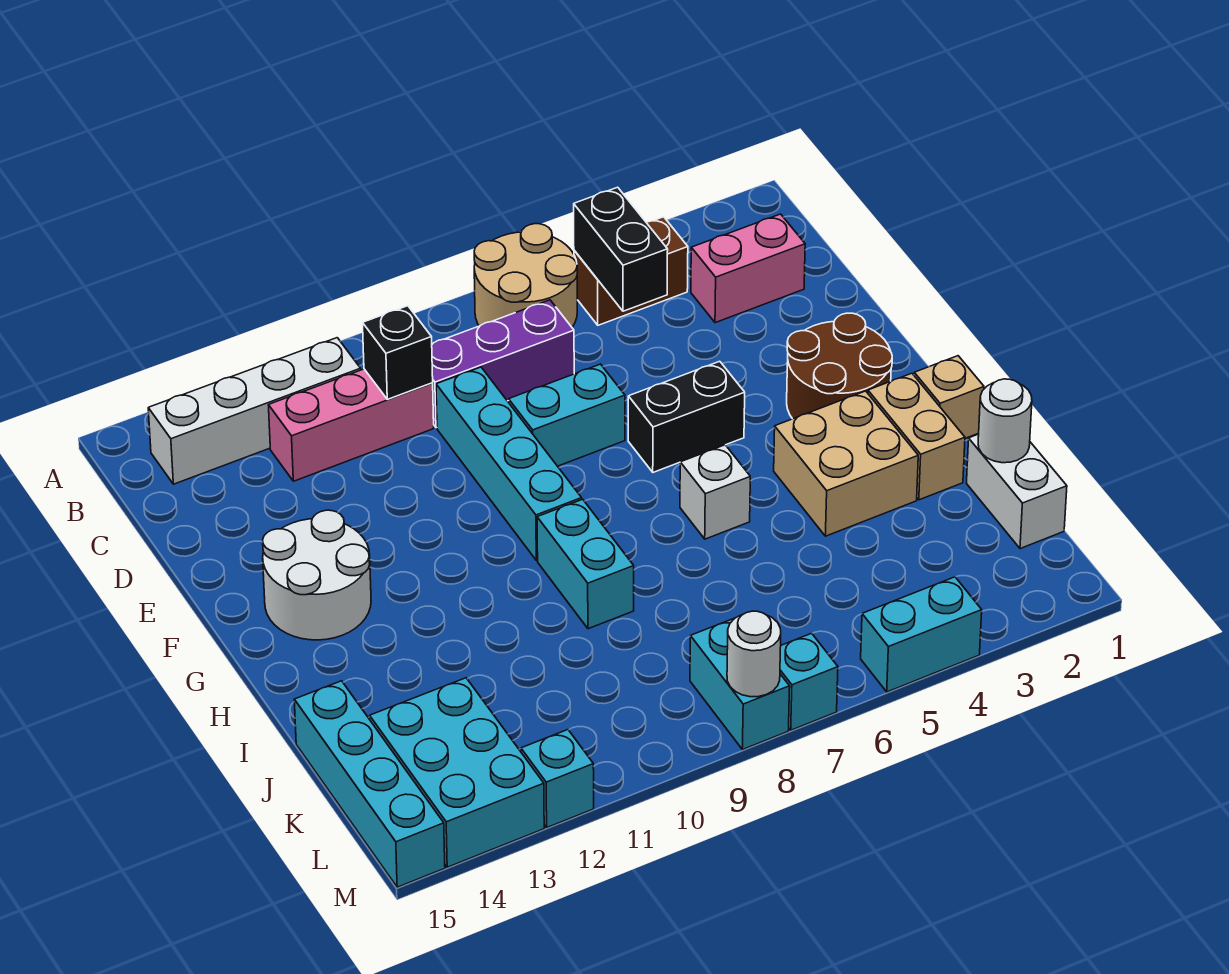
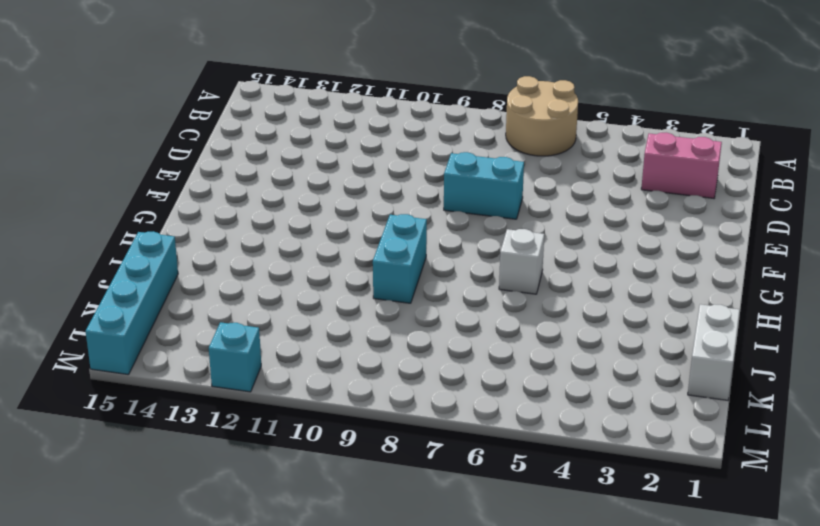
none -> brown 1x2 brick [574,217,688,325]
none -> white 1x4 brick [148,338,361,484]
none -> purple 1x3 brick [432,300,574,428]

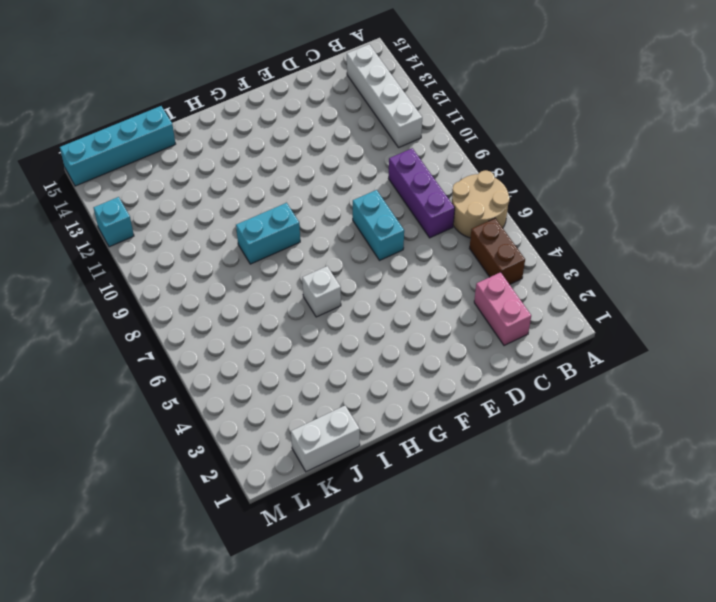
none -> pink 1x3 brick [268,369,434,481]
none -> cyan 1x4 brick [436,367,582,561]
none -> brown 2x2 round brick [787,313,892,419]

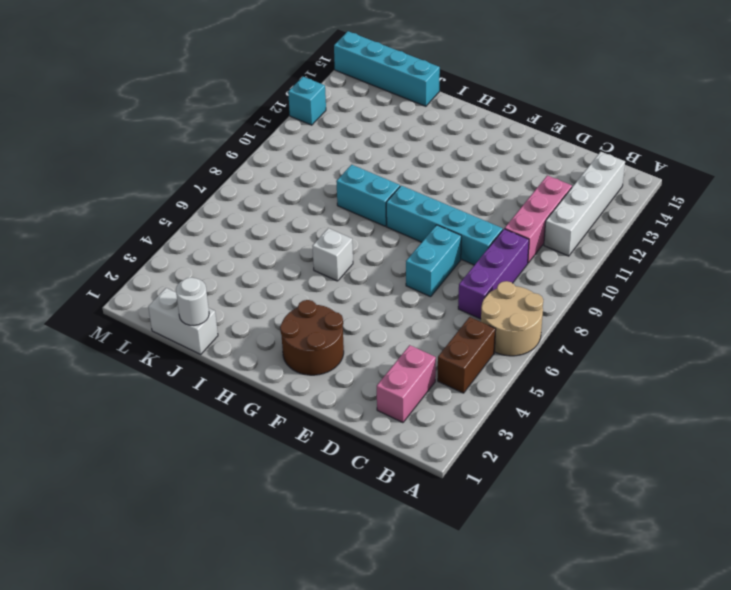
none -> black 1x2 brick [628,361,745,472]
none -> white 2x2 round brick [263,510,371,640]
none -> tan 1x1 brick [914,356,984,438]

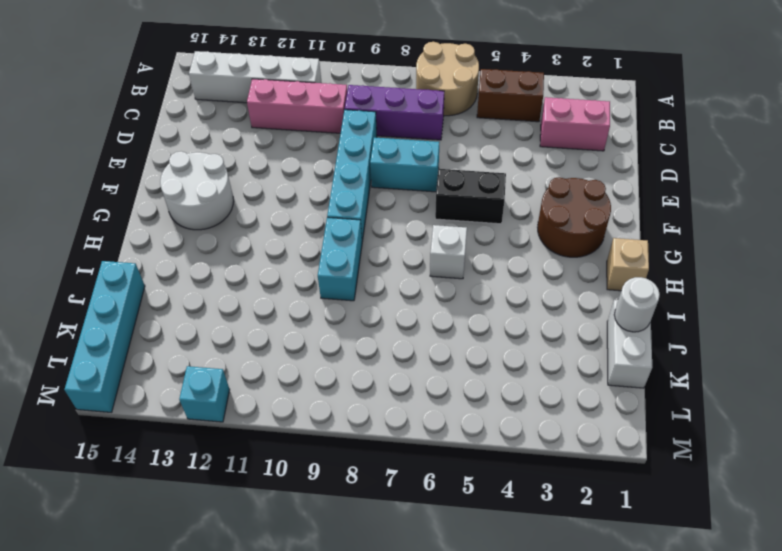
none -> tan 1x2 brick [868,373,965,500]
none -> tan 2x2 brick [774,391,918,536]
none -> cyan 2x3 brick [370,678,544,867]

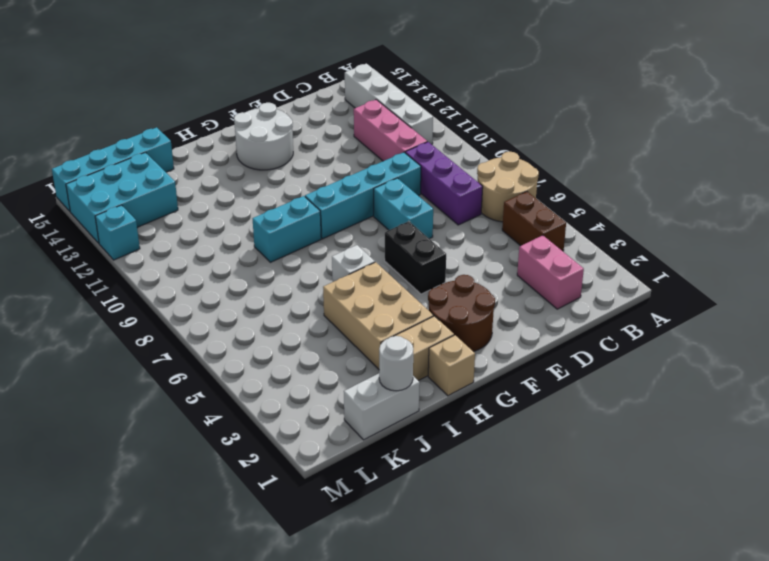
tan 2x3 brick [323,262,434,369] -> tan 2x2 brick [774,391,918,536]
none -> cyan 1x2 brick [690,618,790,750]
none -> cyan 1x2 brick [861,577,982,692]
none -> cyan 1x1 brick [780,633,838,730]

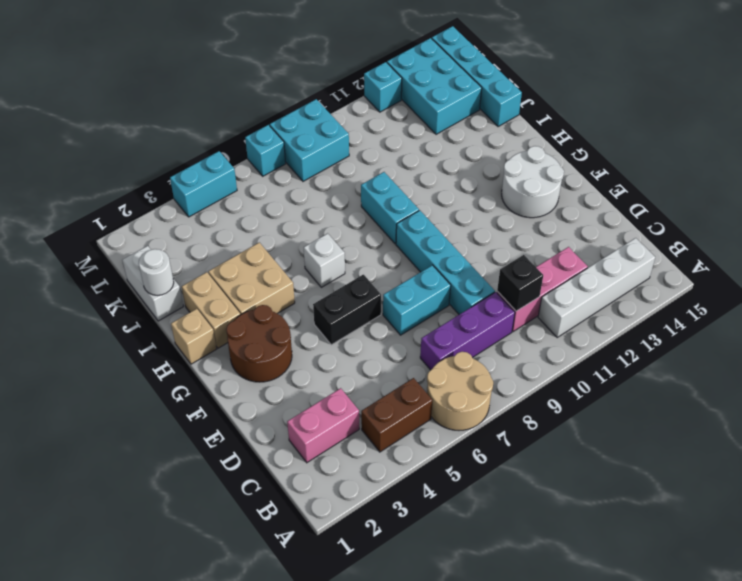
cyan 2x2 brick [270,99,349,181] -> cyan 1x2 brick [690,618,790,750]
none -> black 1x2 brick [574,187,668,311]
none -> white 1x1 round brick [727,611,781,697]

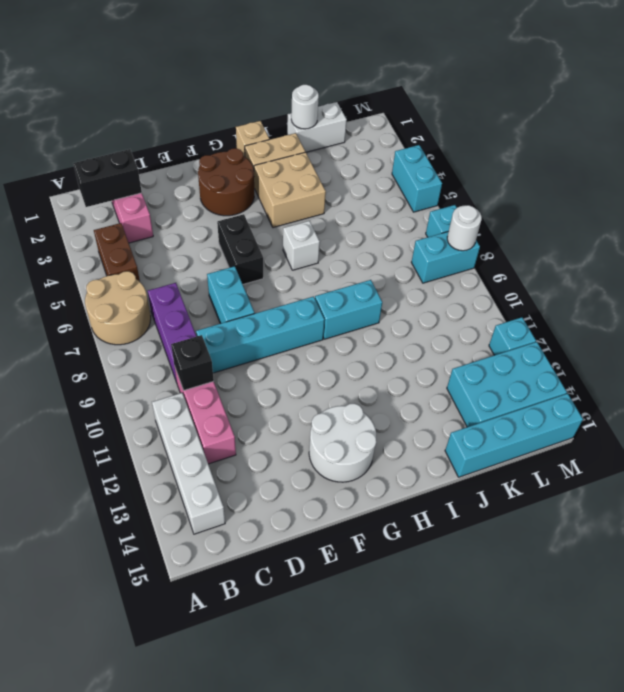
black 1x2 brick [73,149,142,207] -> black 1x2 brick moved to [574,187,668,311]

